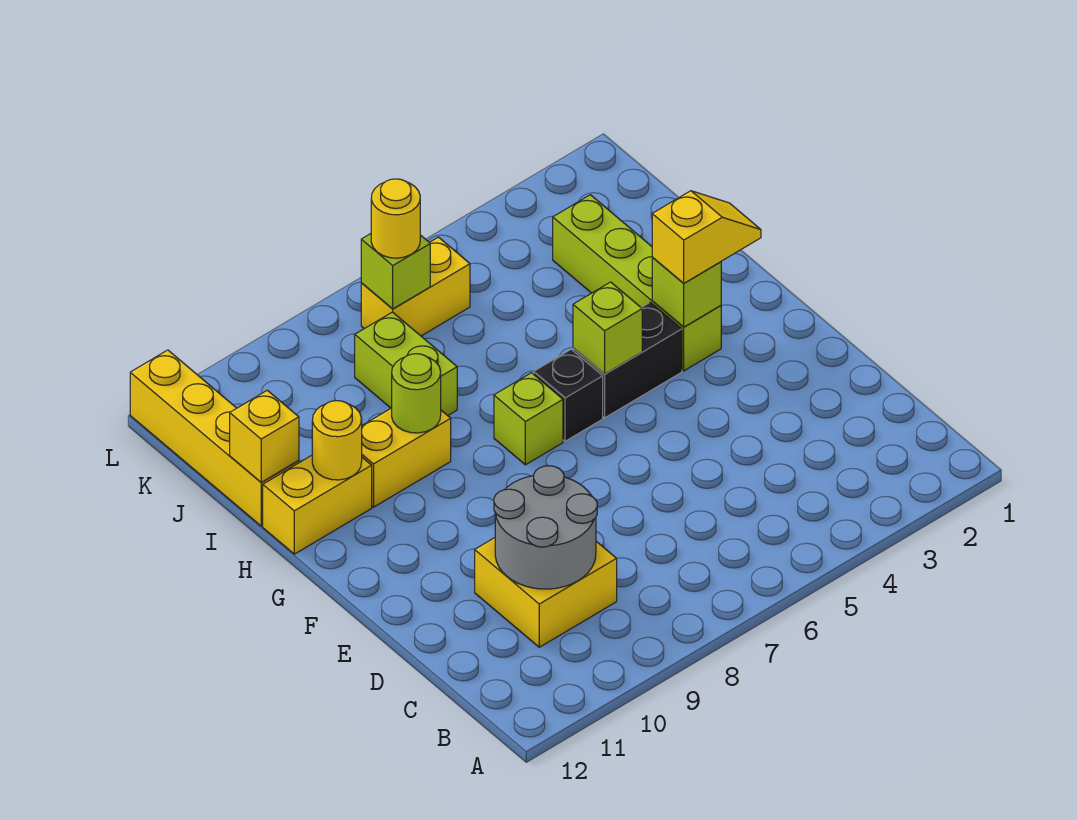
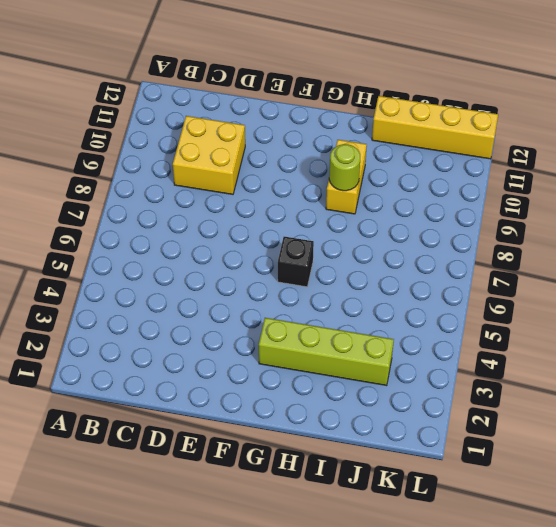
none -> black 1x2 brick [573,302,682,418]
none -> lime 1x1 brick [494,373,563,465]
none -> yellow 1x2 brick [263,455,372,554]

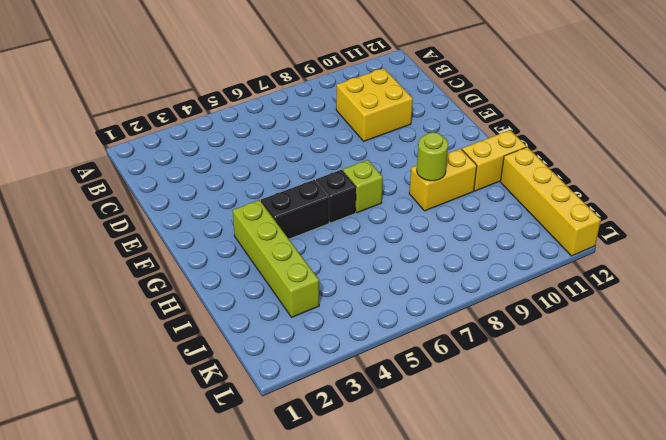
none -> lime 1x2 brick [355,312,457,415]
none -> yellow 1x2 brick [361,237,470,336]
none -> grey 2x2 round brick [494,466,597,589]

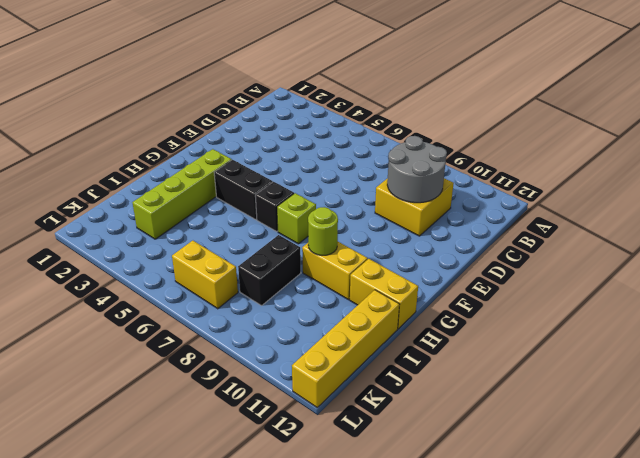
black 1x2 brick [238,235,301,306] -> lime 1x2 brick [355,312,457,415]
none -> lime 1x1 brick [652,257,721,327]
none -> lime 1x1 brick [573,282,642,374]
none -> yellow 1x1 round brick [312,401,362,480]

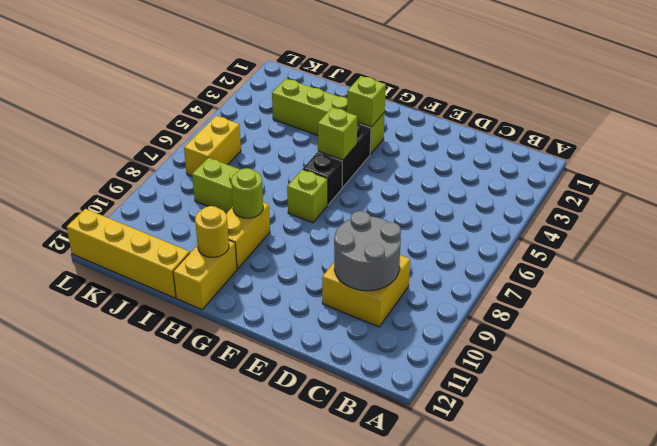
none -> yellow 1x1 brick [230,390,299,482]
none -> lime 1x1 brick [361,234,430,309]
none -> yellow 1x2 slope [652,191,761,283]

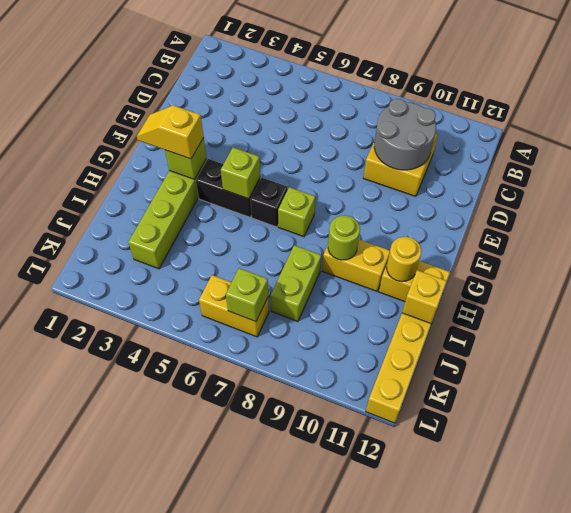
none -> yellow 1x1 round brick [371,179,420,258]

